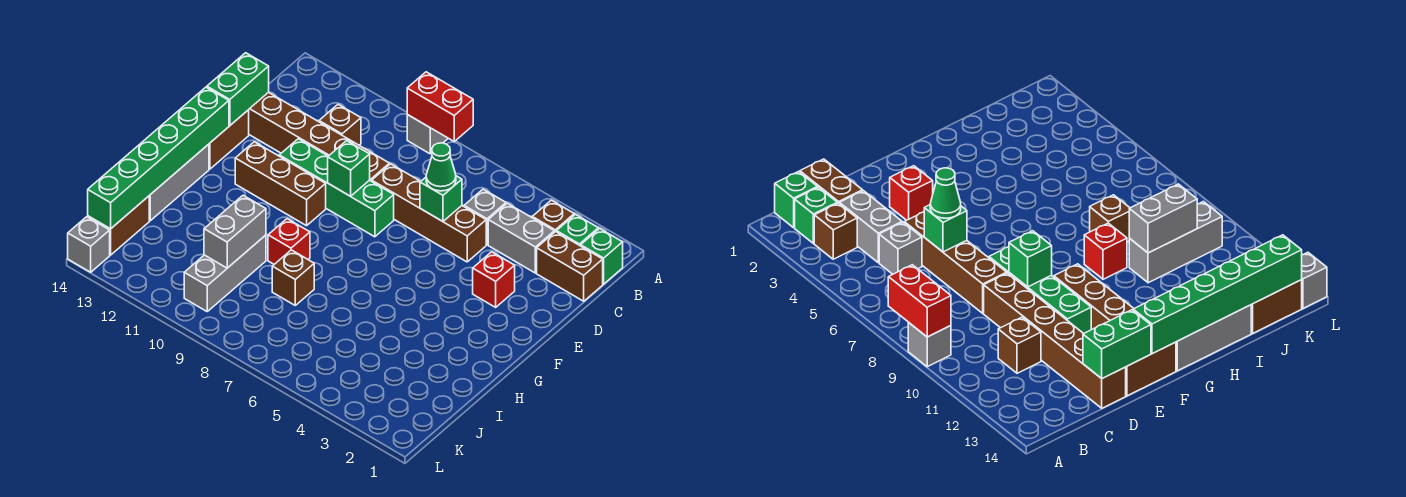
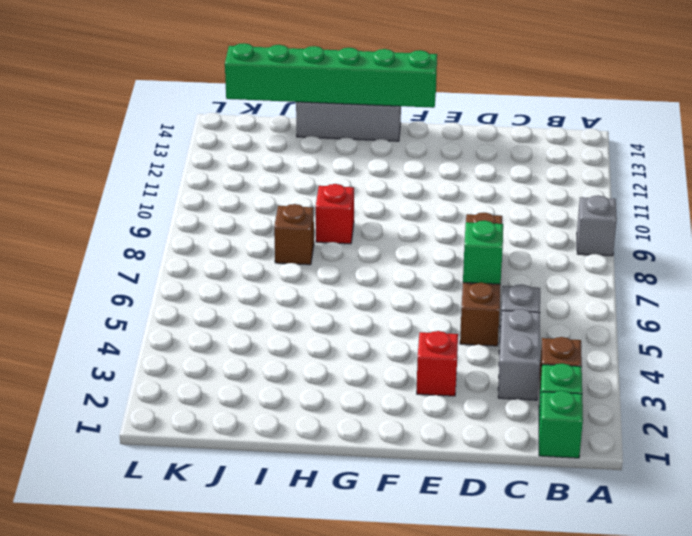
none -> brown 1x2 brick [537,231,603,301]
none -> brown 1x1 brick [319,104,361,145]
none -> brown 1x6 brick [249,92,389,181]

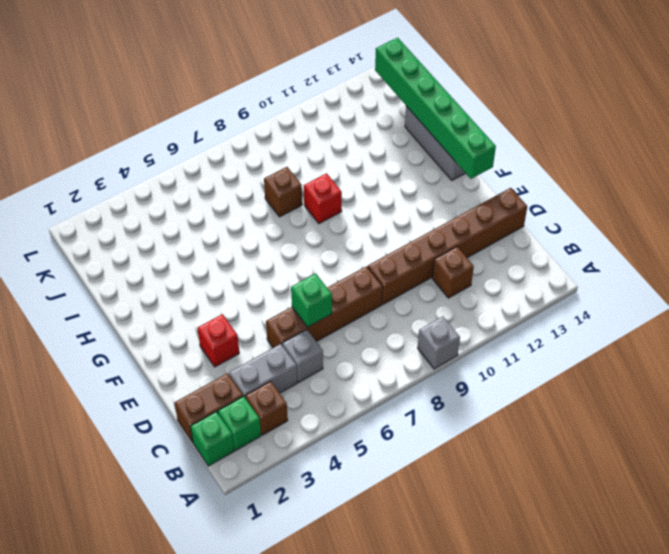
none -> green 1x4 brick [279,139,394,237]
none -> brown 1x2 brick [209,110,249,169]
none -> brown 1x3 brick [235,142,326,226]

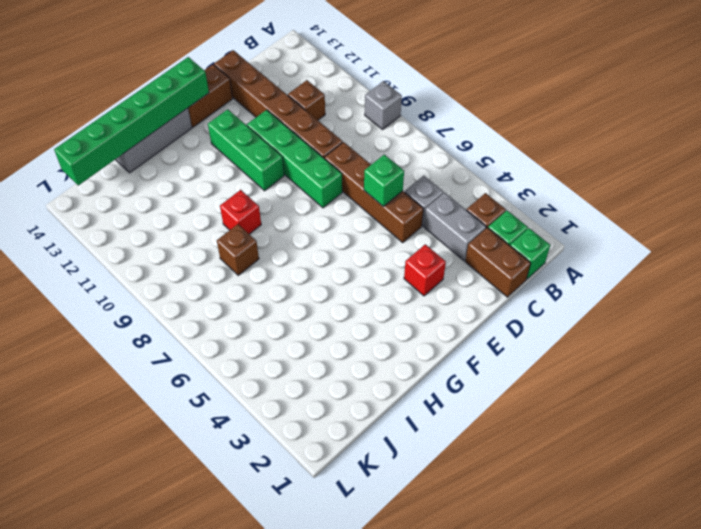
green 1x3 brick [208,109,284,191] -> brown 1x3 brick [235,142,326,226]
none -> grey 1x3 brick [184,235,266,311]
none -> brown 1x2 brick [88,196,149,255]
none -> grey 1x1 brick [68,217,110,272]

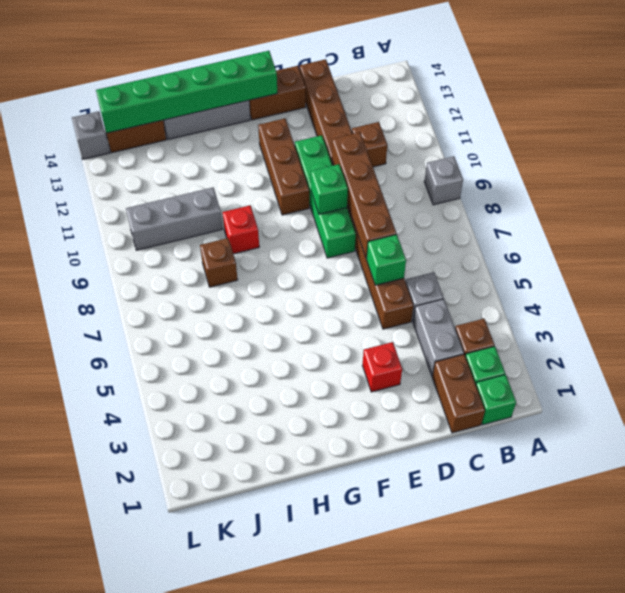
brown 1x4 brick [332,132,396,258] -> none
none -> red 1x2 brick [407,72,473,141]
none -> green 1x2 brick [207,53,269,126]
none -> grey 1x2 brick [204,195,266,268]

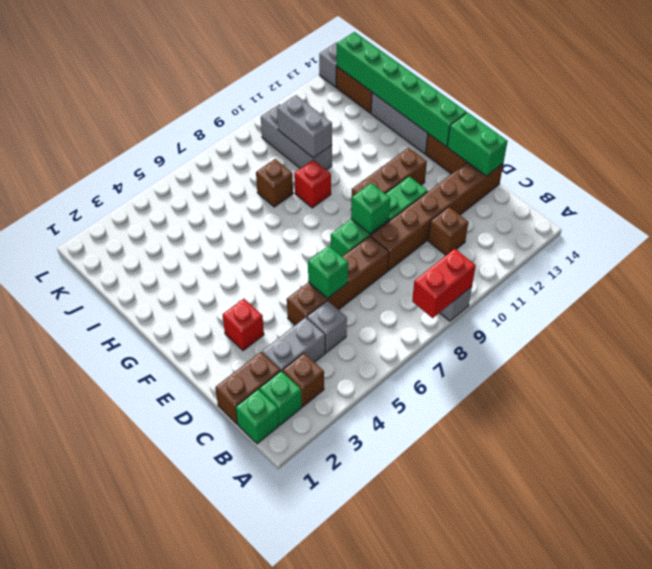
none -> green 1x1 cone [426,143,456,191]

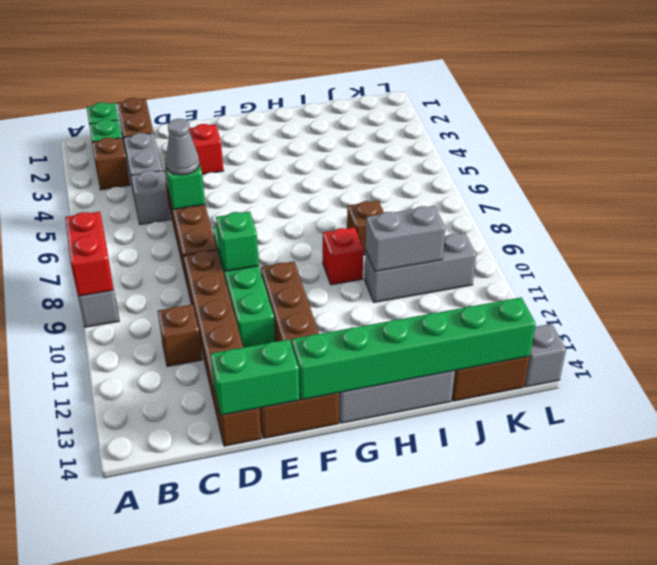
grey 1x1 cone [166,119,199,175] -> green 1x1 cone [426,143,456,191]

